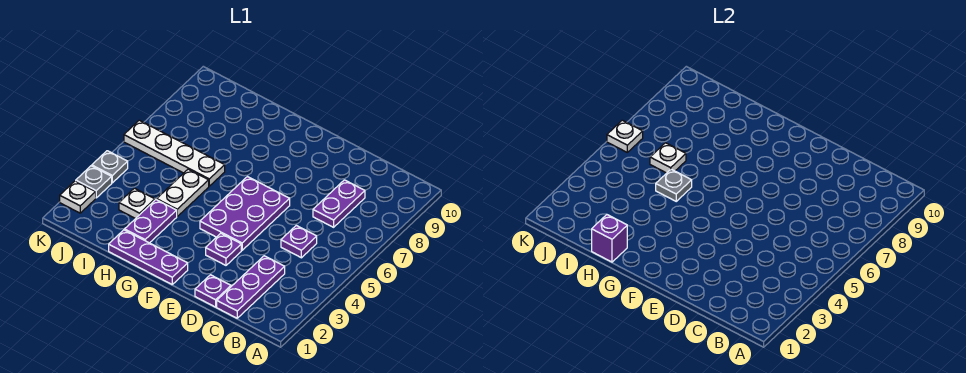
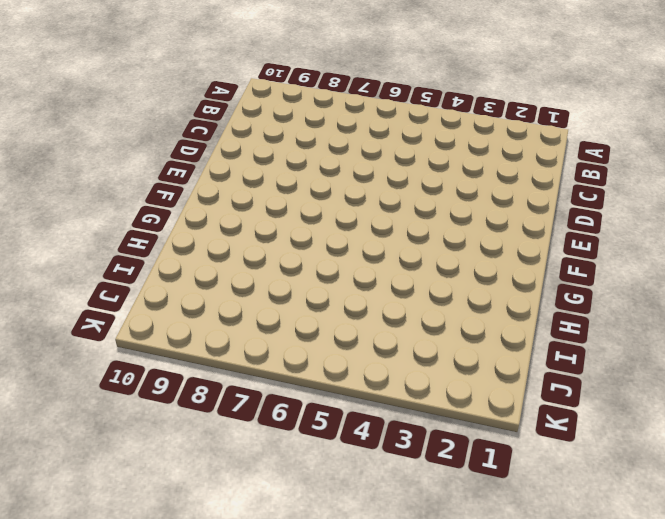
none -> purple 1x3 plate [217,256,285,318]
none -> purple 1x1 plate [281,225,317,258]
none -> purple 1x2 plate [313,180,365,227]

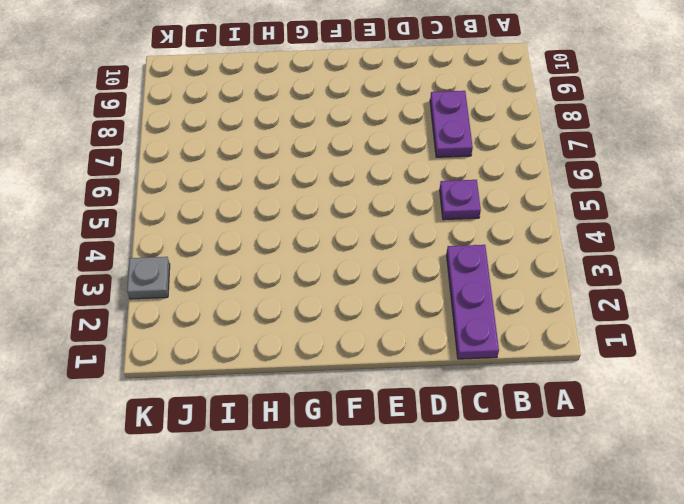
none -> purple 1x1 plate [195,275,231,307]
none -> purple 1x1 plate [206,233,241,265]
none -> purple 2x3 plate [200,177,290,250]

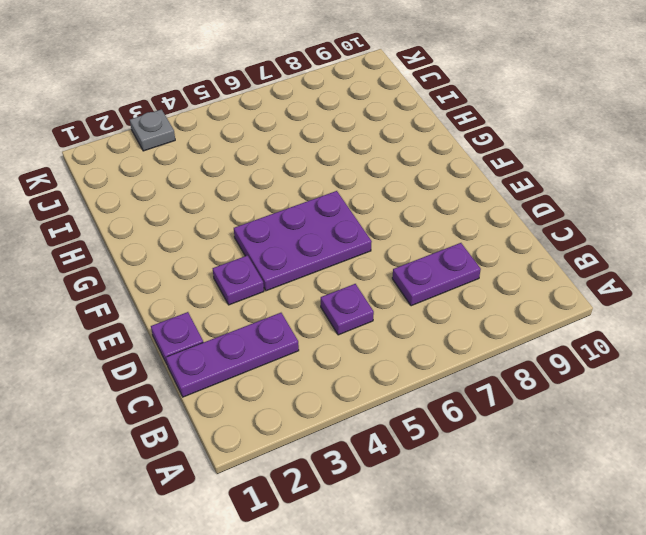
none -> purple 1x3 plate [109,230,188,284]
none -> purple 1x2 plate [125,200,177,243]
none -> white 1x2 plate [157,169,209,216]

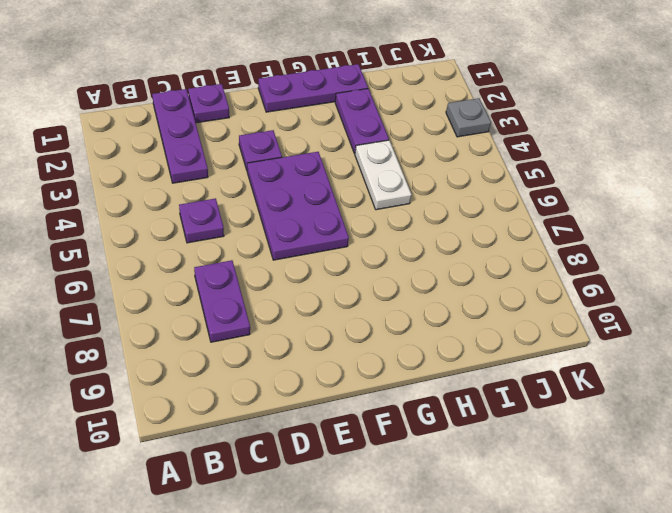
none -> white 1x4 plate [124,120,225,186]
none -> white 1x1 plate [119,188,155,219]
none -> white 1x1 plate [60,181,96,213]

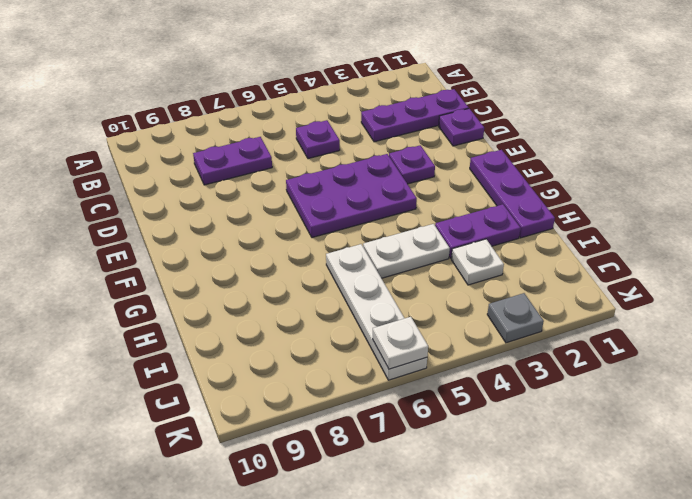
none -> white 1x1 plate [60,181,96,213]
none -> grey 1x1 plate [92,151,128,183]
none -> purple 1x1 brick [592,215,627,262]

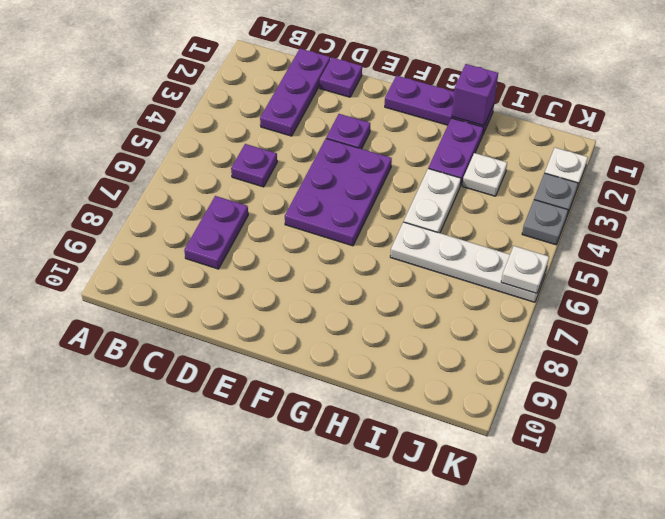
none -> grey 1x1 plate [656,169,692,201]
none -> white 1x1 plate [650,143,686,173]

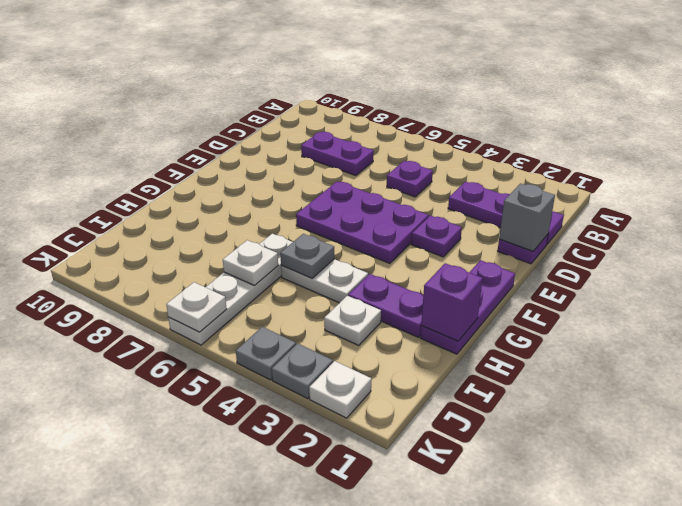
grey 1x1 brick [499,184,555,251] -> none

